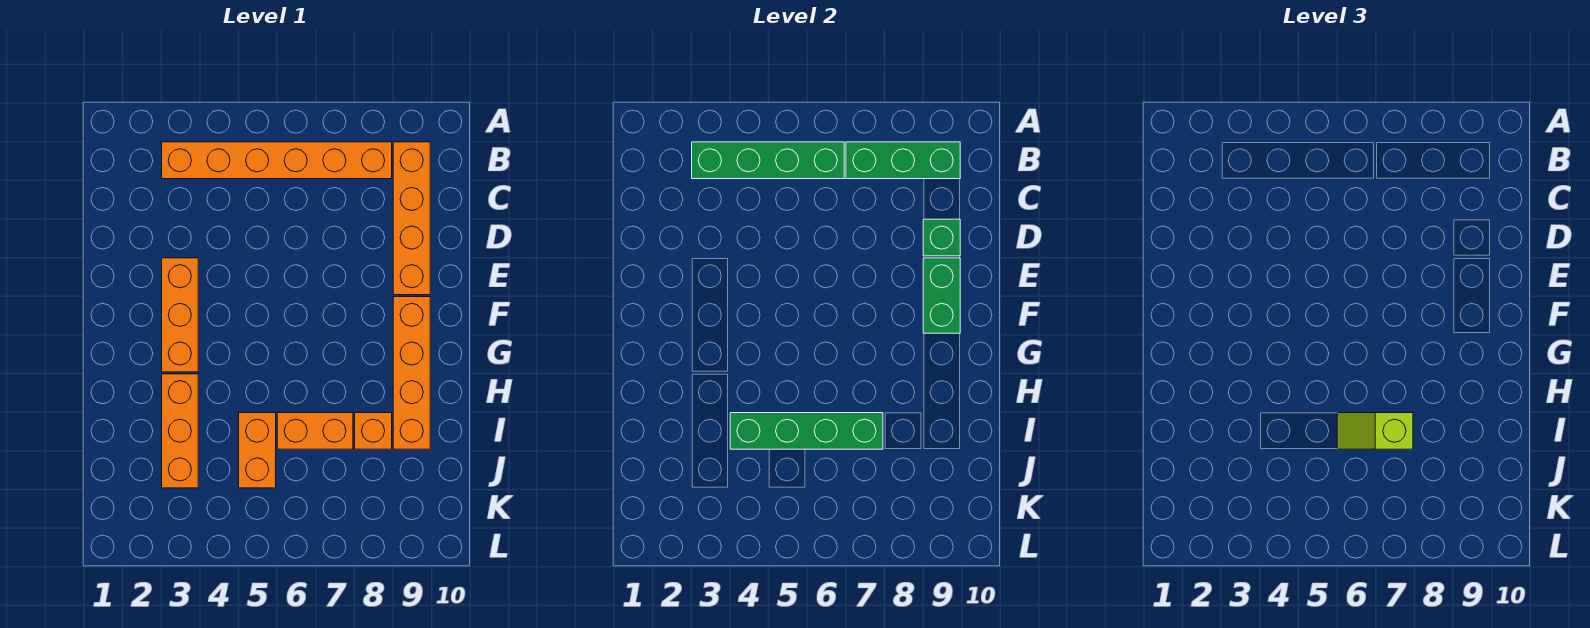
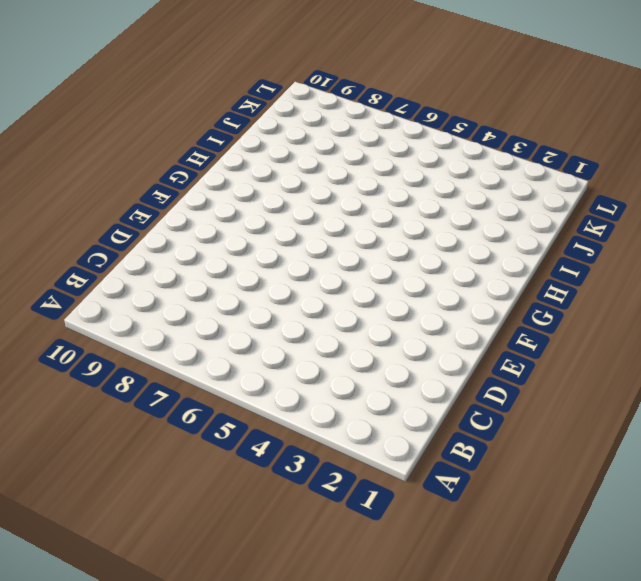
none -> orange 1x6 brick [162,142,392,179]
none -> orange 1x4 brick [393,142,430,295]
none -> orange 1x3 brick [162,258,198,372]

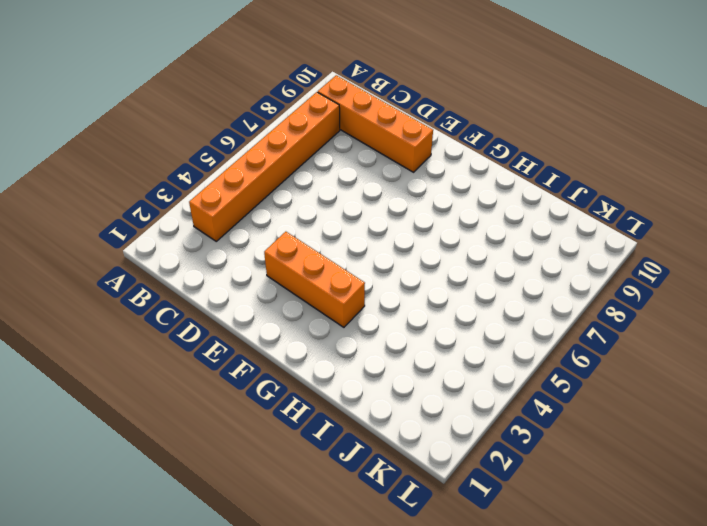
none -> orange 1x4 brick [393,297,430,449]
none -> orange 1x3 brick [162,374,198,488]
none -> orange 1x2 brick [239,413,276,488]

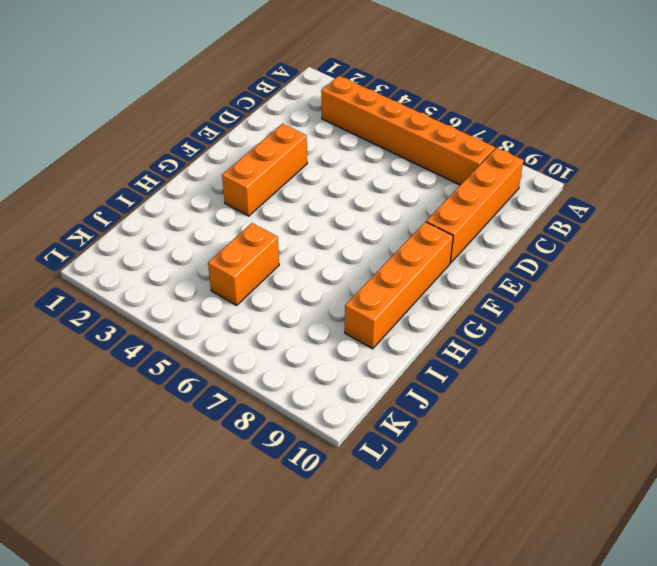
none -> orange 1x3 brick [162,374,198,488]
none -> orange 1x2 brick [277,413,353,449]
none -> orange 1x1 brick [355,413,392,449]

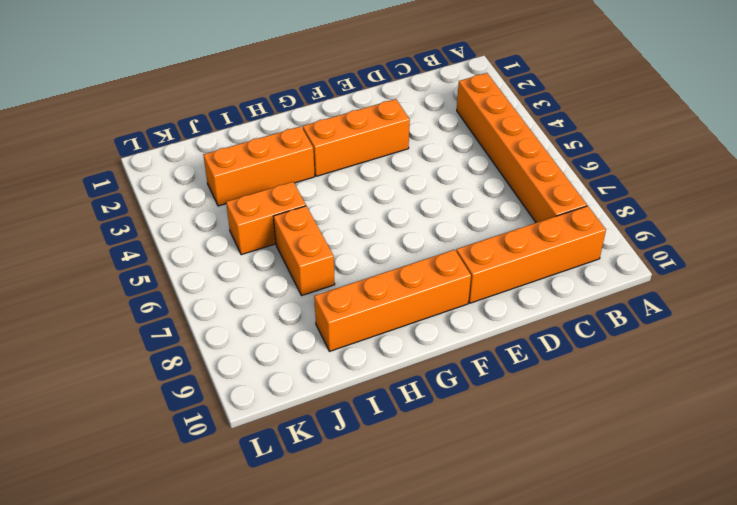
none -> orange 1x1 brick [355,413,392,449]
none -> green 1x4 brick [692,142,844,179]
none -> green 1x3 brick [846,142,960,179]

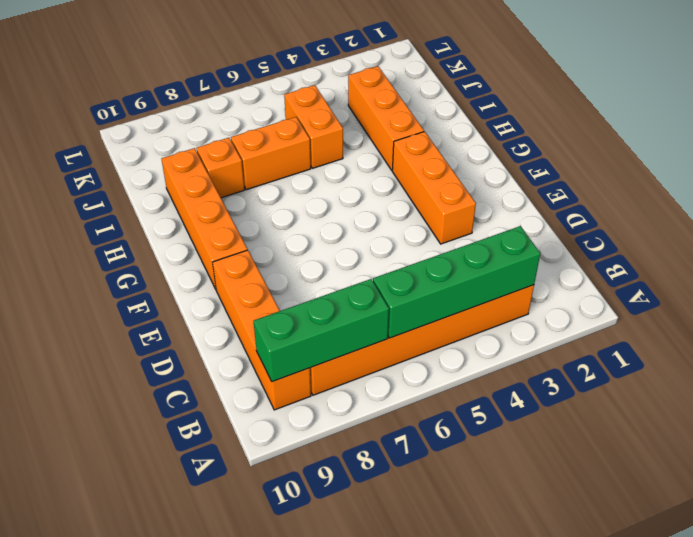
none -> green 1x1 brick [923,219,960,256]
none -> green 1x2 brick [923,258,960,333]
none -> green 1x4 brick [730,413,883,449]

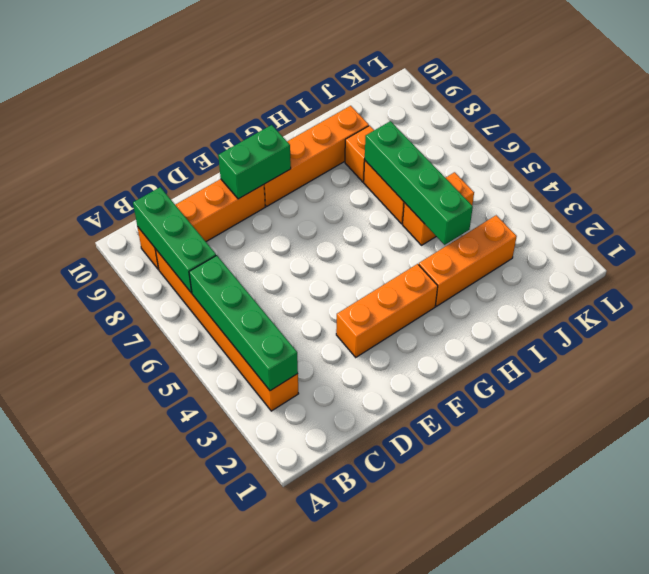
none -> green 1x1 brick [923,219,960,256]
none -> lime 1x2 slope [1337,413,1413,449]

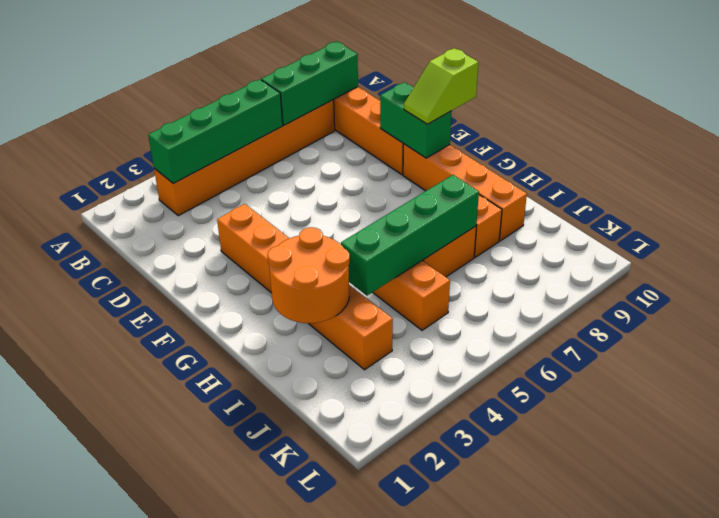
lime 1x2 slope [404,48,478,124] -> lime 1x2 slope moved to [1337,413,1413,449]
orange 2x2 round brick [267,227,350,323] -> none
none -> green 1x1 brick [923,219,960,256]

